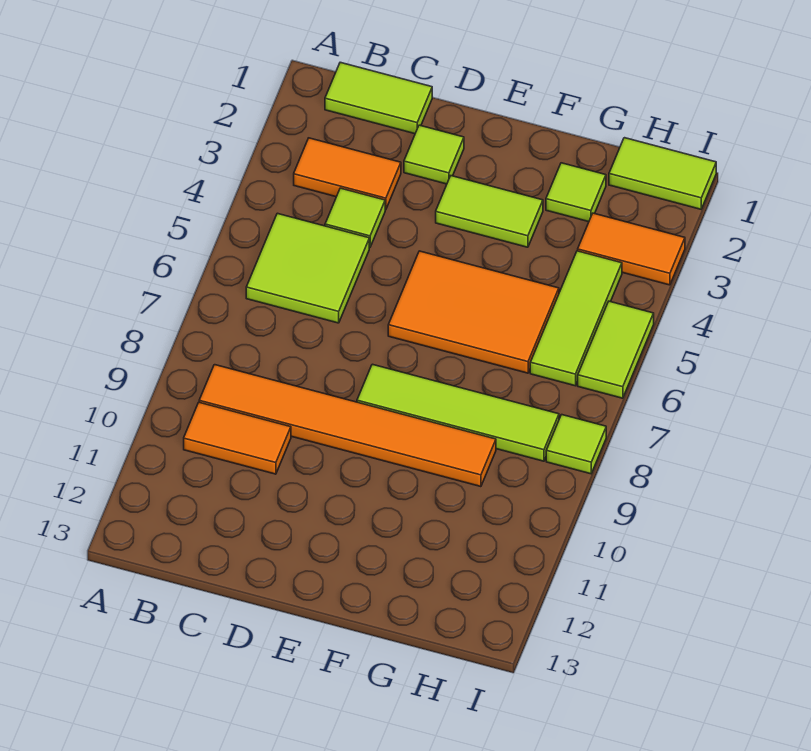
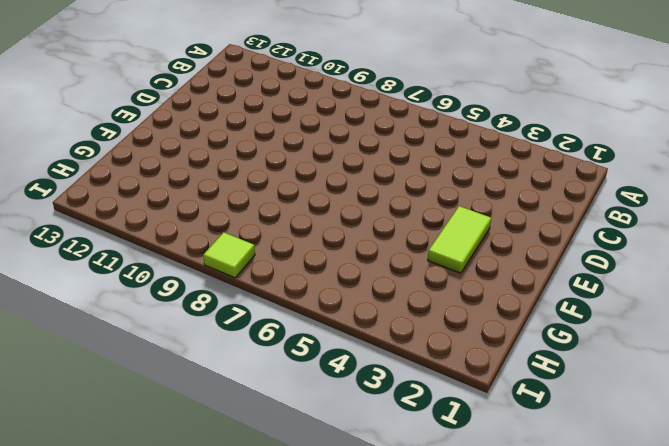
none -> lime 1x2 tile [325,62,432,134]
none -> orange 1x2 tile [294,138,401,210]
none -> lime 2x2 tile [246,213,369,323]

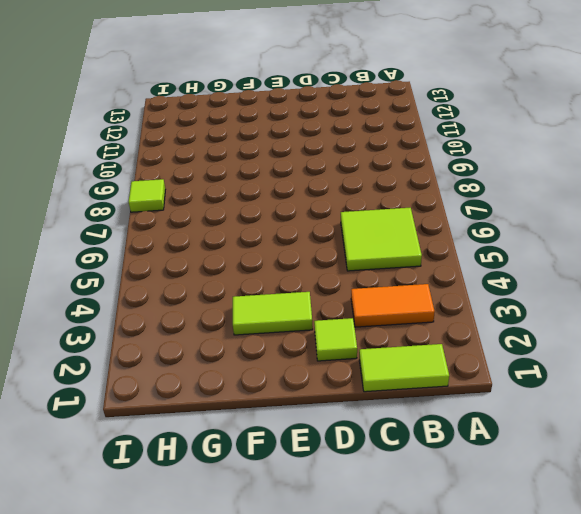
none -> orange 1x6 tile [199,365,496,487]
none -> orange 1x2 tile [184,402,291,474]
none -> lime 1x1 tile [325,188,385,247]

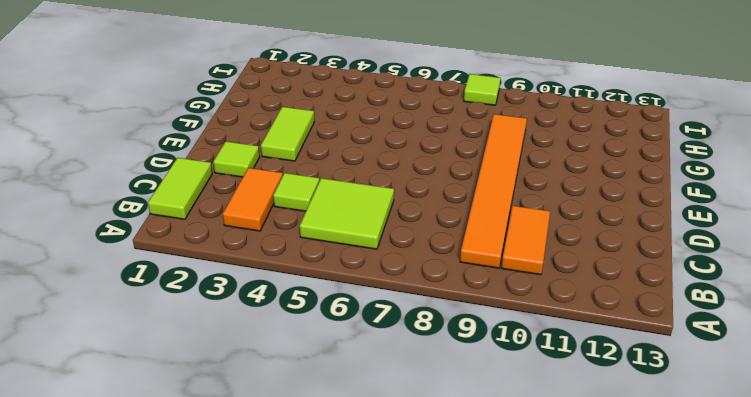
none -> orange 2x3 tile [388,251,559,373]
none -> lime 1x4 tile [357,364,559,461]
none -> lime 1x1 tile [546,163,606,222]

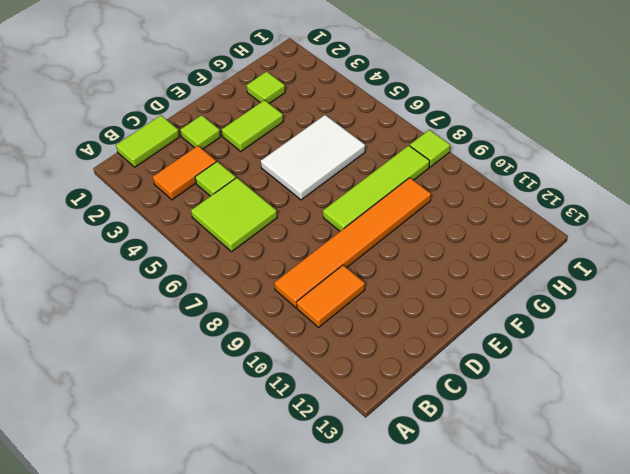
white 2x3 tile [261,115,365,200] -> orange 2x3 tile [388,251,559,373]
none -> lime 1x2 tile [609,138,716,209]
none -> orange 1x2 tile [578,213,685,285]
none -> lime 1x3 tile [530,251,622,386]

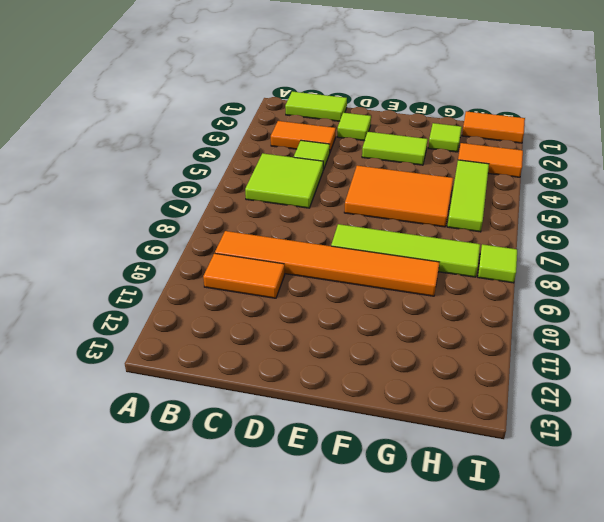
orange 1x2 tile [462,111,525,143] -> lime 1x2 tile [609,138,716,209]
none -> lime 1x2 tile [578,301,654,398]

